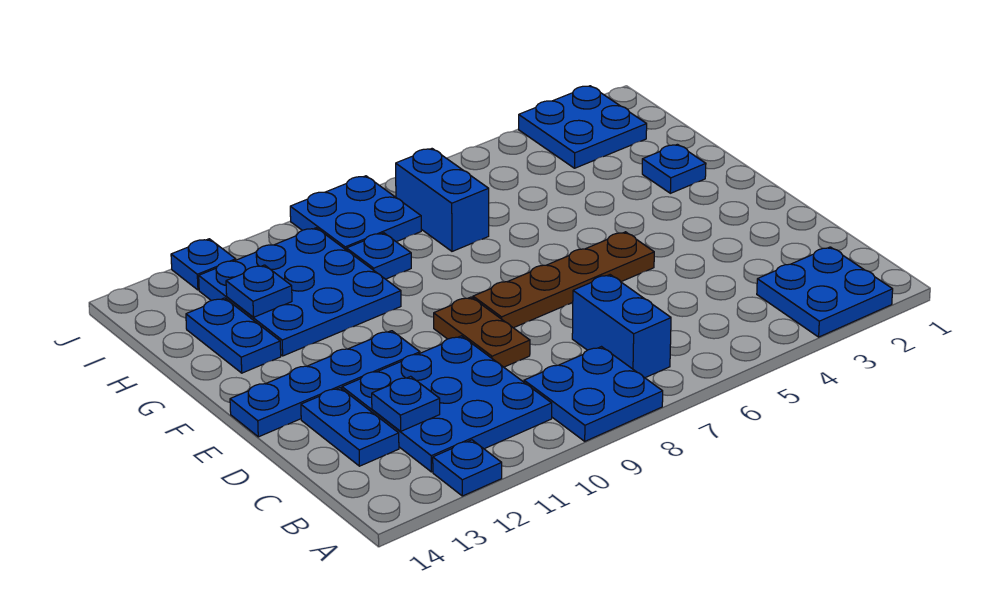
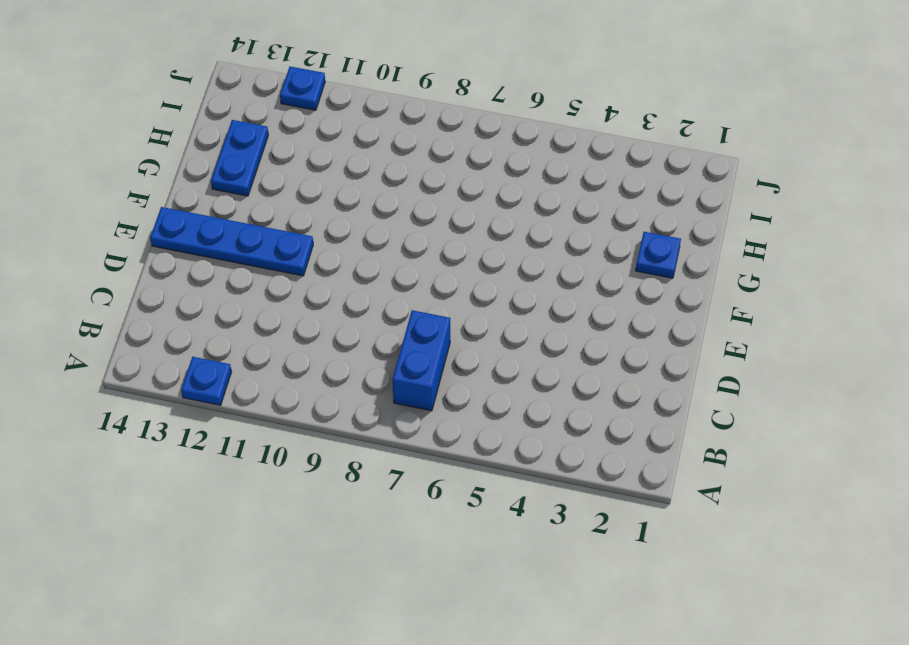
none -> blue 2x2 plate [757,247,893,337]
none -> blue 2x2 plate [524,347,663,441]
none -> blue 3x3 plate [342,336,552,472]

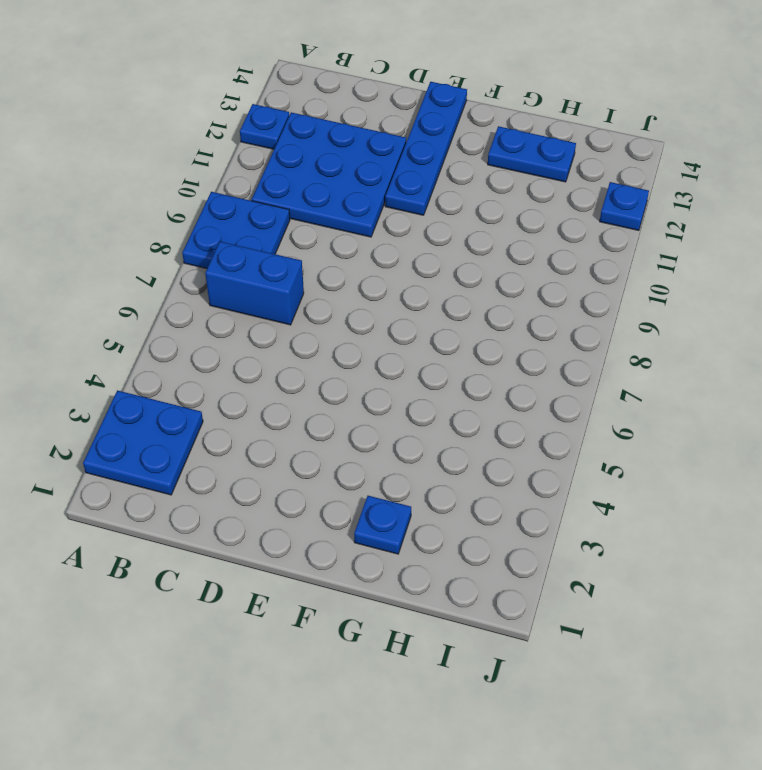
none -> blue 1x2 plate [301,388,399,466]
none -> brown 1x2 plate [434,297,530,367]
none -> brown 1x4 plate [473,232,654,328]

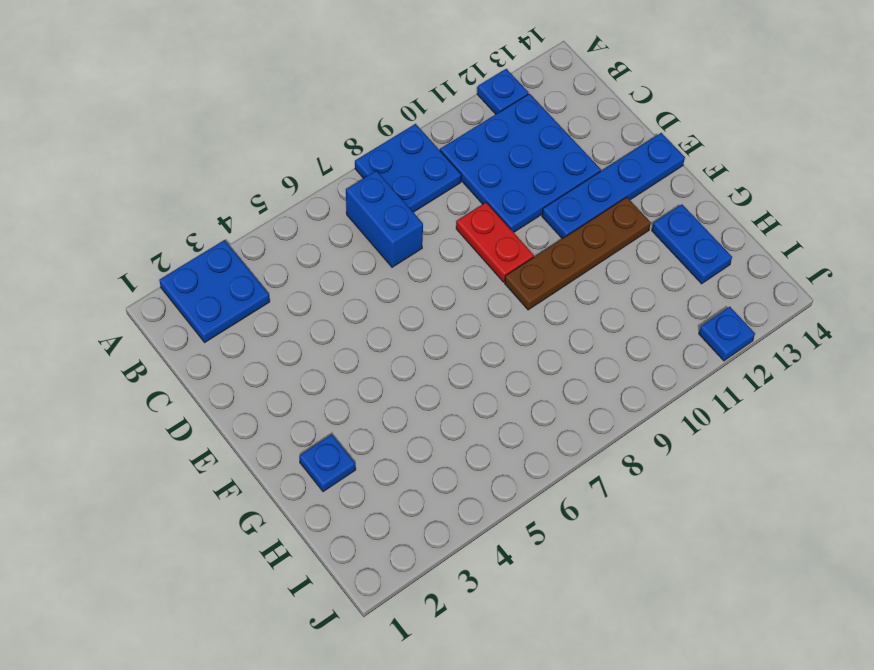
red 1x2 plate [456,202,534,282] -> brown 1x2 plate [434,297,530,367]
brown 1x4 plate [505,197,651,310] -> brown 1x4 plate moved to [473,232,654,328]
none -> blue 1x2 plate [301,388,399,466]
none -> blue 3x3 plate [199,228,401,356]
none -> blue 1x2 brick [396,149,489,251]

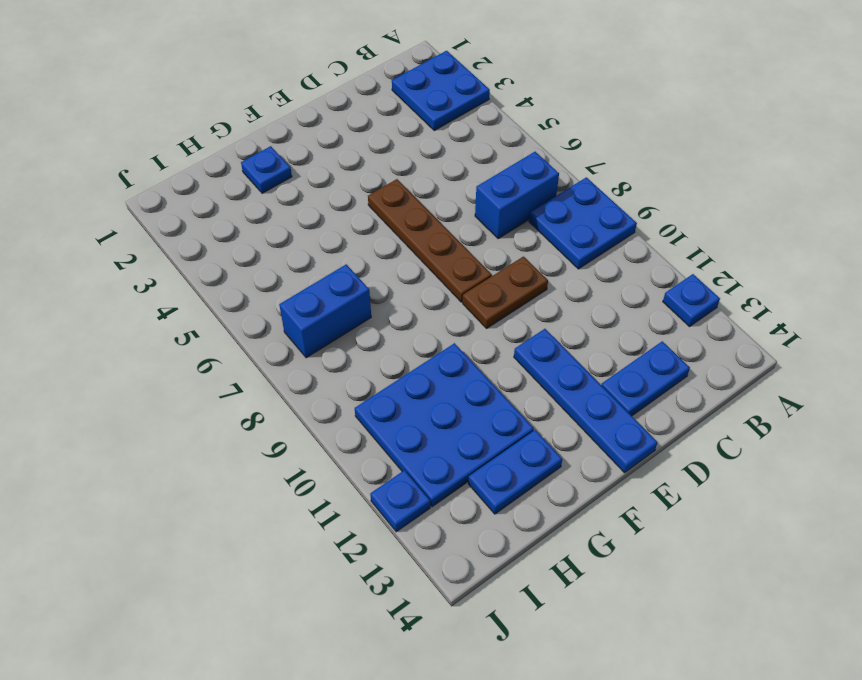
none -> blue 3x3 plate [342,336,552,472]
none -> blue 1x1 plate [346,233,411,279]
none -> blue 2x2 plate [519,86,647,168]

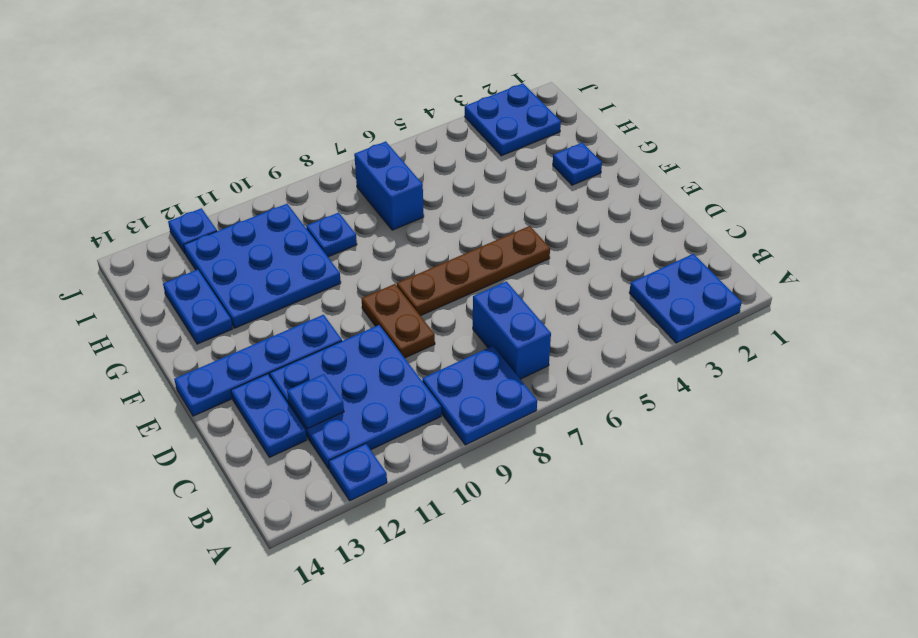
none -> blue 2x2 plate [290,176,421,250]
none -> blue 1x1 plate [226,265,292,317]

